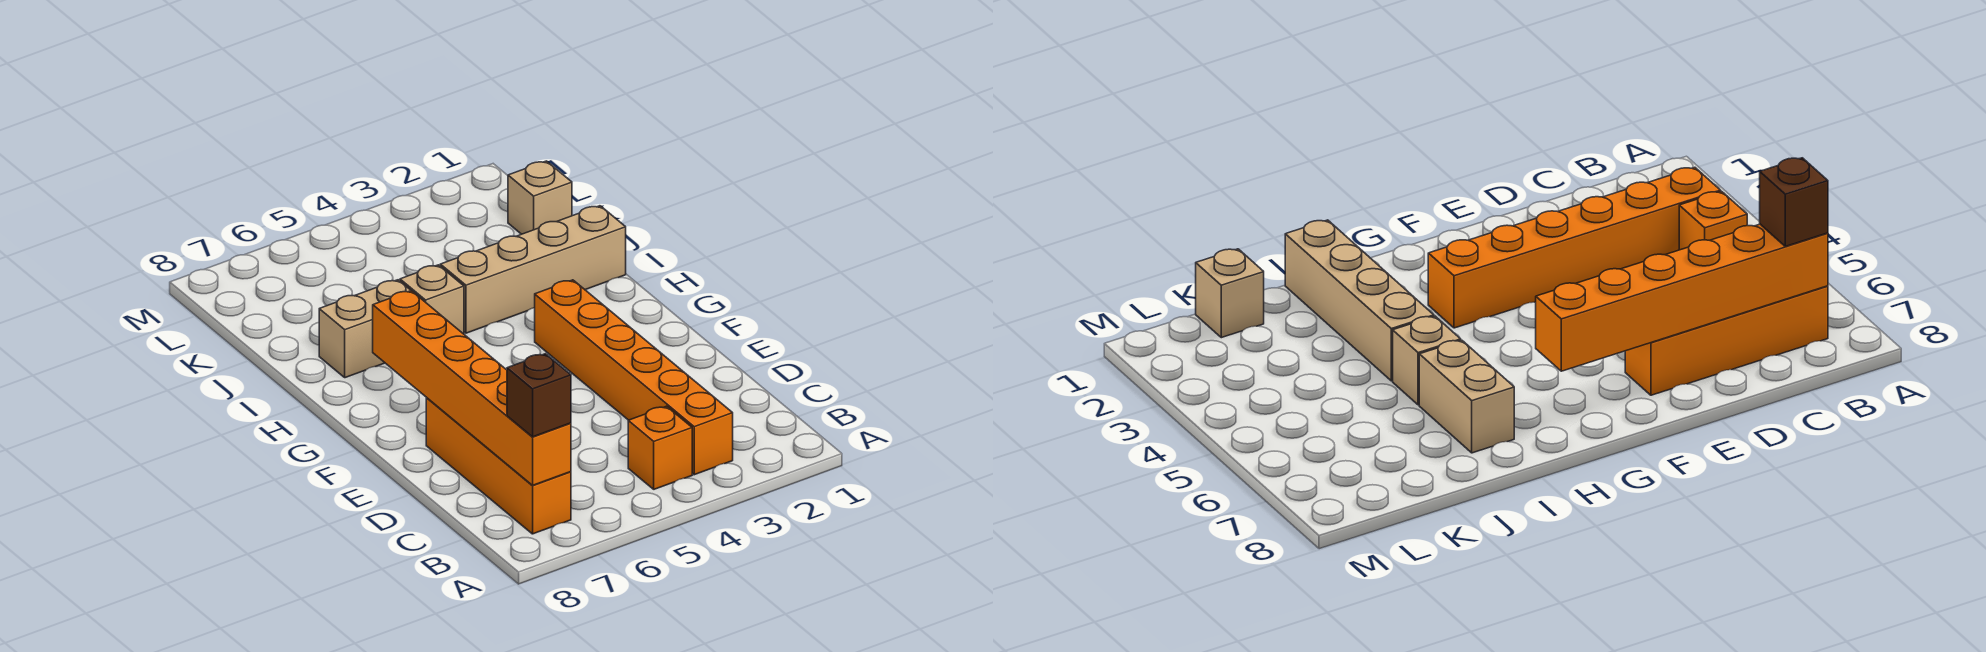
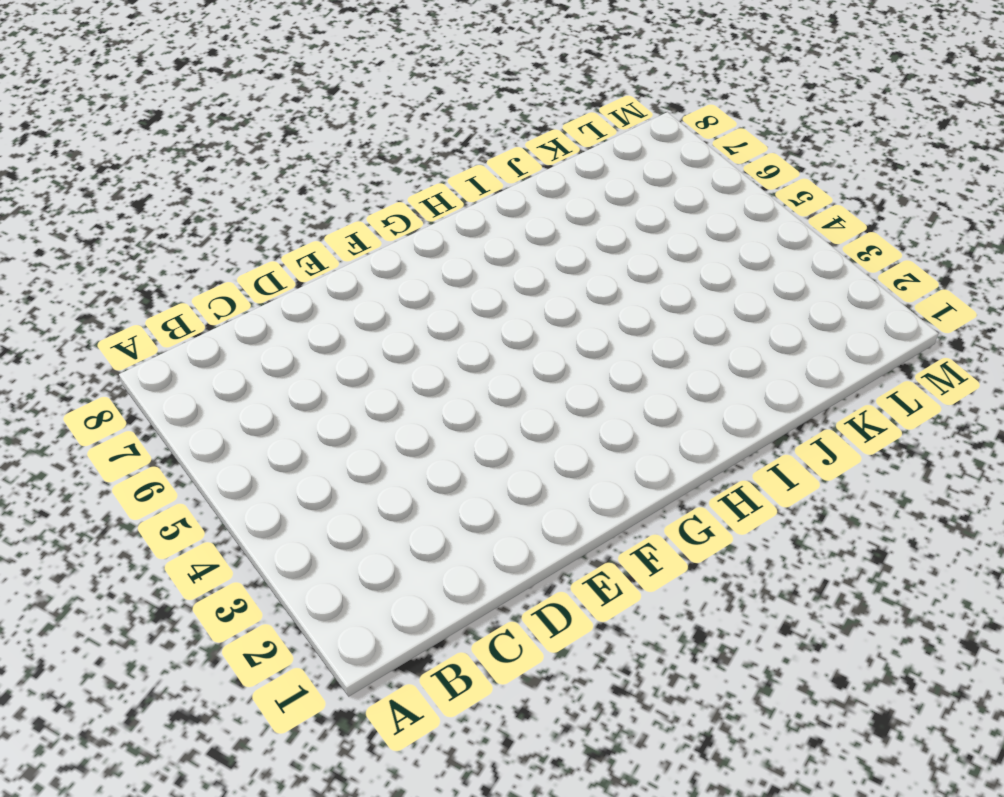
none -> orange 1x6 brick [535,280,733,475]
none -> orange 1x1 brick [628,406,692,489]

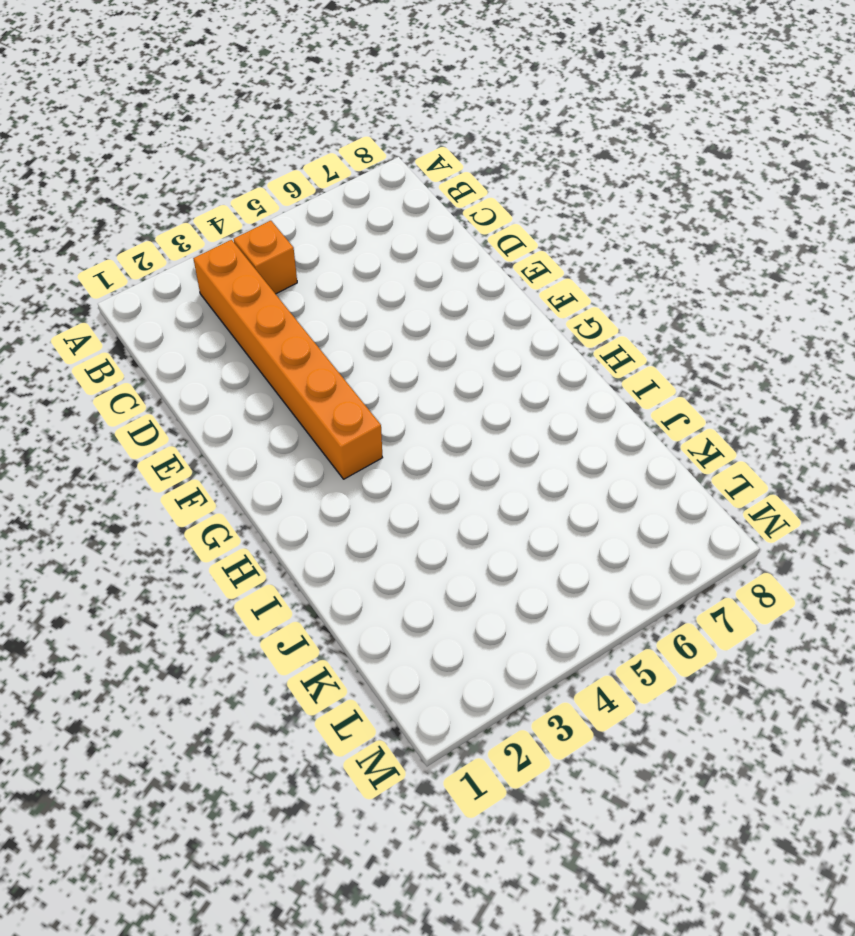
none -> orange 1x4 brick [426,398,571,534]
none -> tan 1x4 brick [440,206,626,333]

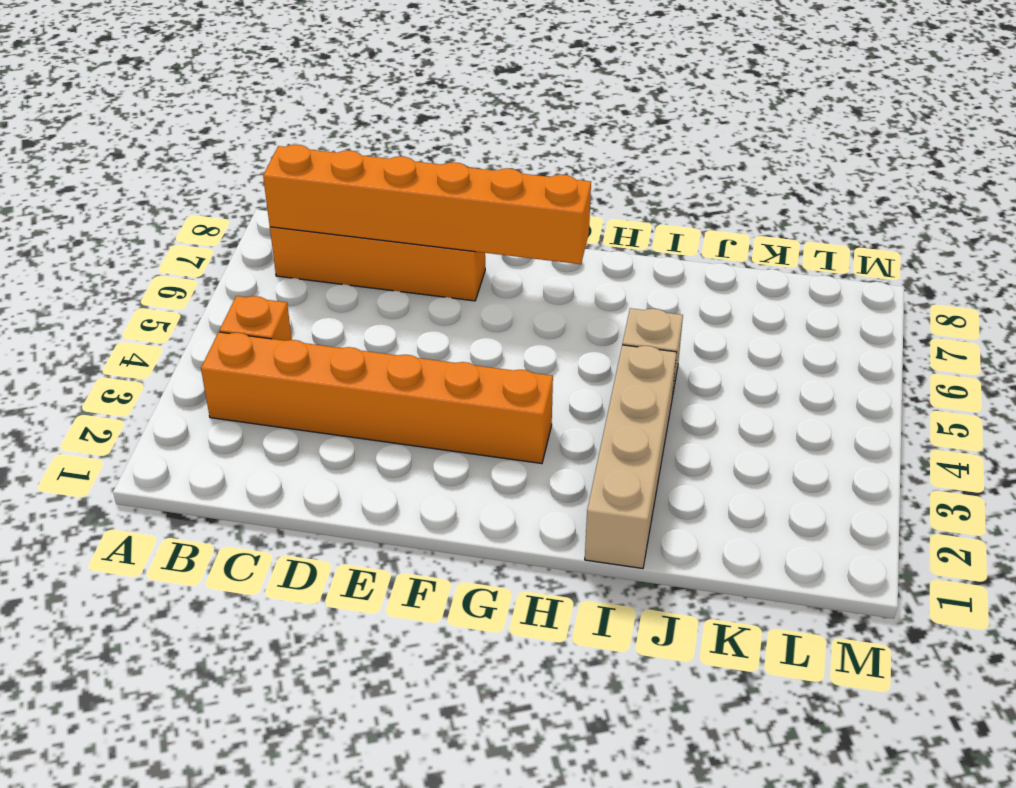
none -> tan 1x2 brick [319,280,411,378]
none -> tan 1x1 brick [508,161,572,234]

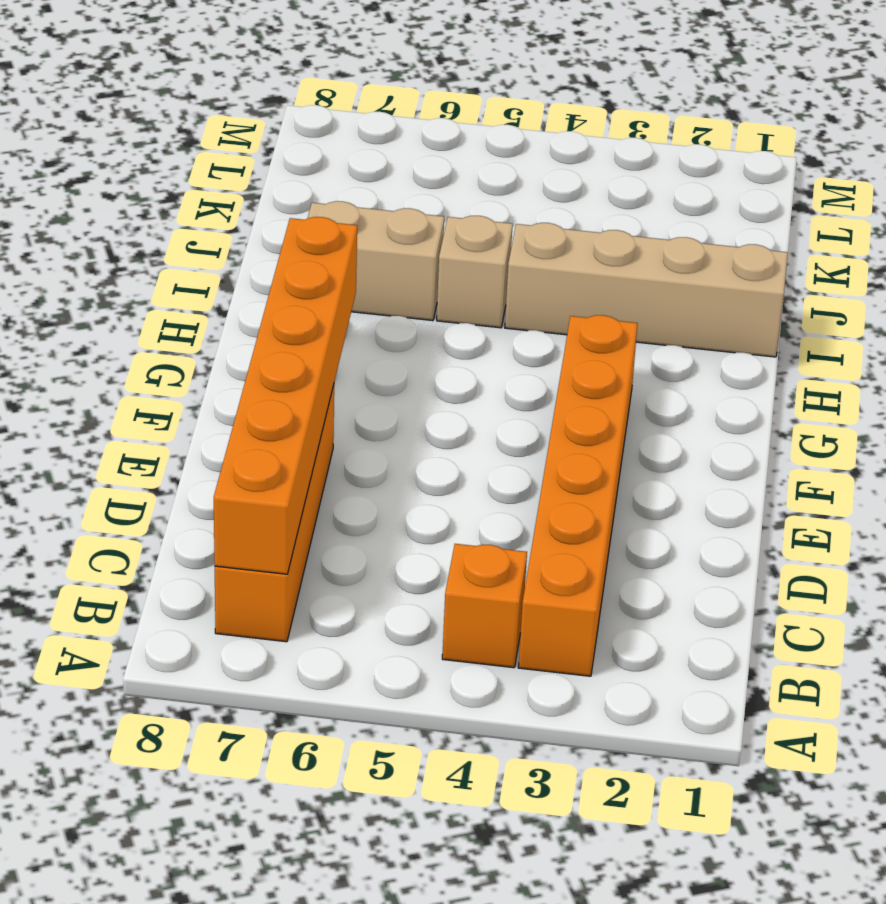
none -> tan 1x1 brick [508,161,572,234]
none -> brown 1x1 brick [507,354,571,437]

